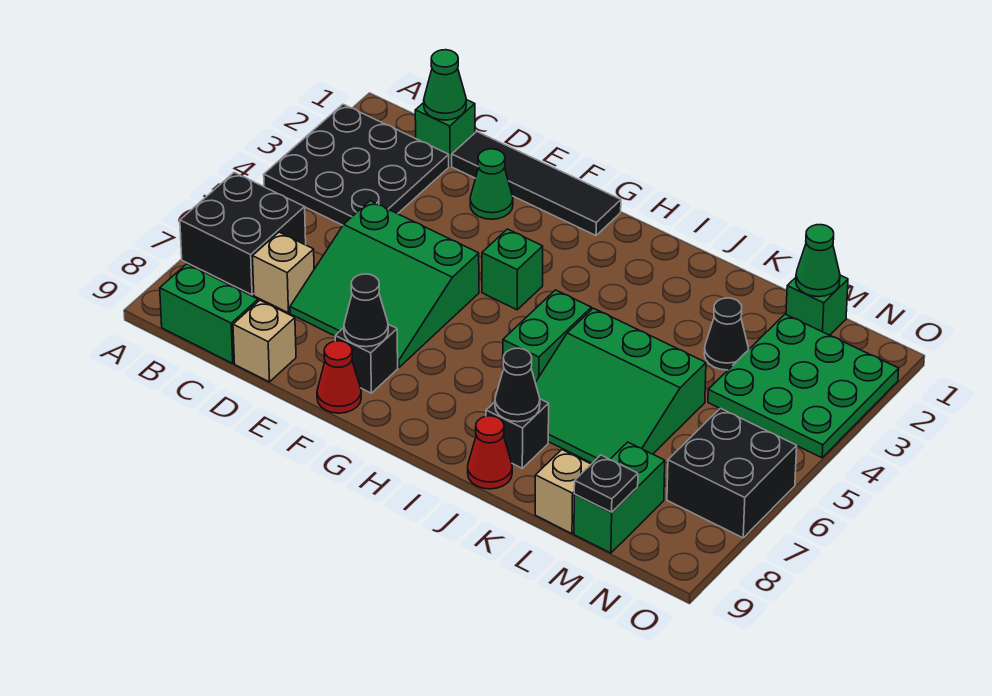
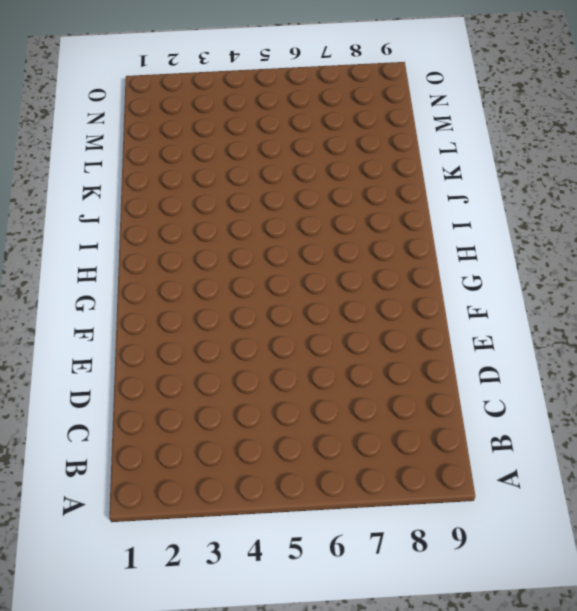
none -> black 3x3 plate [264,104,449,225]
none -> black 2x2 brick [180,173,306,295]
none -> green 1x2 brick [160,264,258,363]

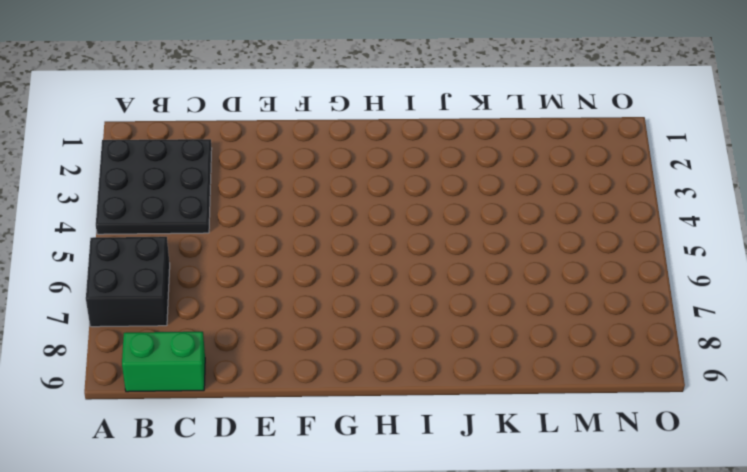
none -> green 1x1 brick [415,100,475,166]
none -> tan 1x1 brick [252,232,314,313]
none -> black 1x4 tile [452,132,621,235]

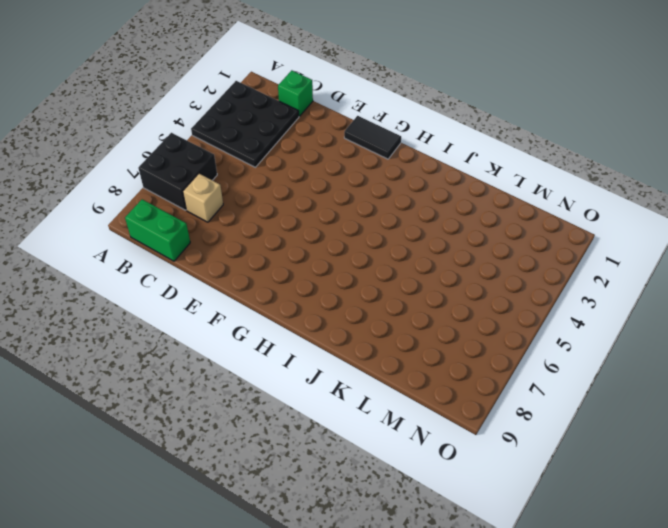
black 1x2 tile [344,116,401,159] -> black 1x4 tile [452,132,621,235]
none -> green 3x3 slope [290,201,479,367]
none -> tan 1x1 brick [233,300,296,382]
none -> green 1x1 cone [470,149,513,219]

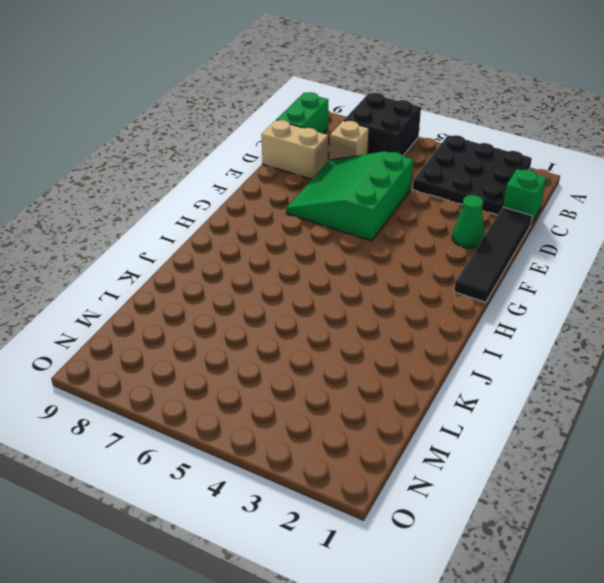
tan 1x2 brick [261,120,328,179] -> tan 1x1 brick [233,300,296,382]
none -> black 1x1 brick [335,325,398,393]
none -> red 1x1 cone [317,341,361,413]
none -> green 1x1 brick [482,229,543,310]

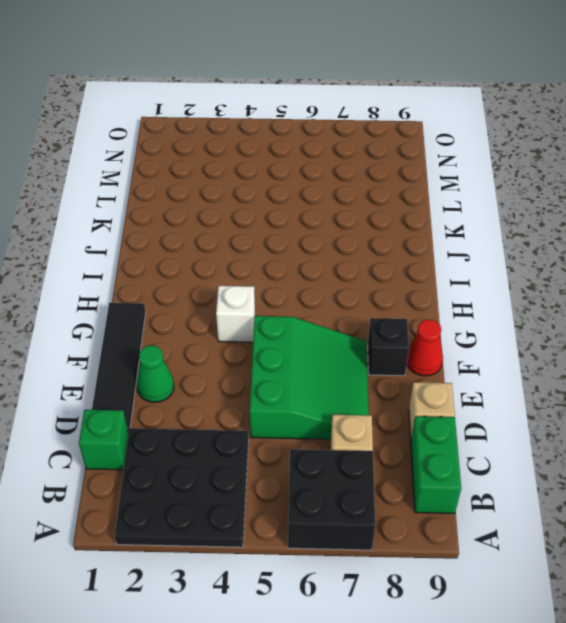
white 1x1 brick [216,286,255,342] -> green 1x1 brick [482,229,543,310]
none -> green 1x2 brick [503,290,591,382]
none -> green 3x3 slope [535,308,706,463]
none -> black 1x1 brick [486,399,549,468]

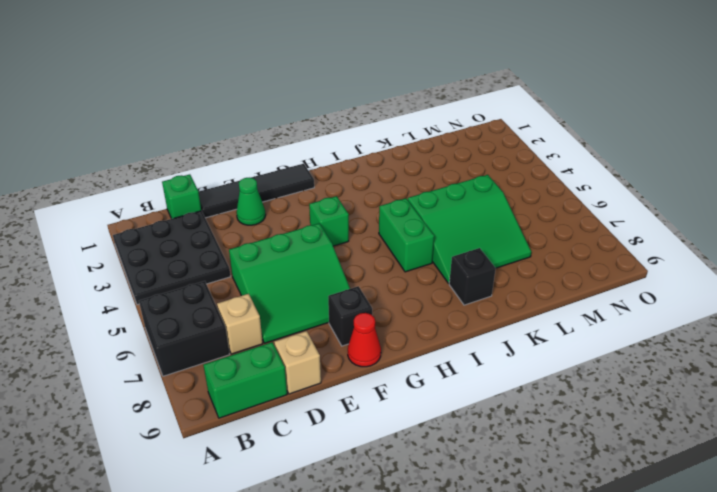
none -> red 1x1 cone [468,416,512,489]
none -> black 1x1 cone [704,298,749,370]
none -> tan 1x1 brick [535,450,591,534]

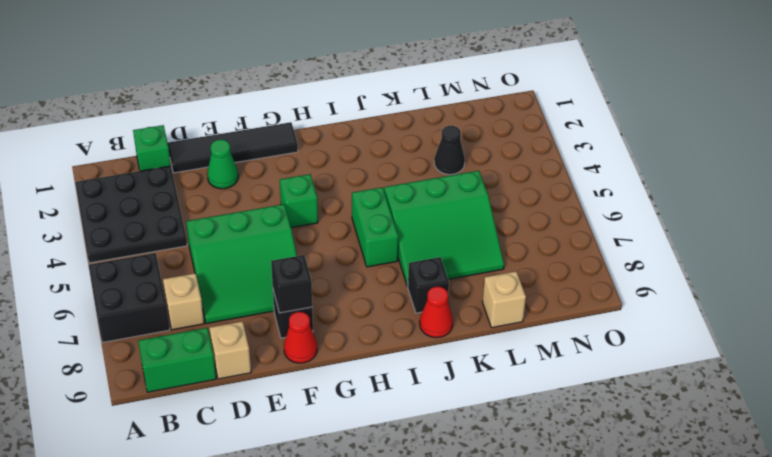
black 1x1 brick [271,255,312,313] -> black 1x1 cone [344,274,388,347]
none -> green 1x1 brick [786,275,848,335]
none -> green 3x3 plate [708,314,899,458]
none -> green 1x2 brick [574,442,665,553]

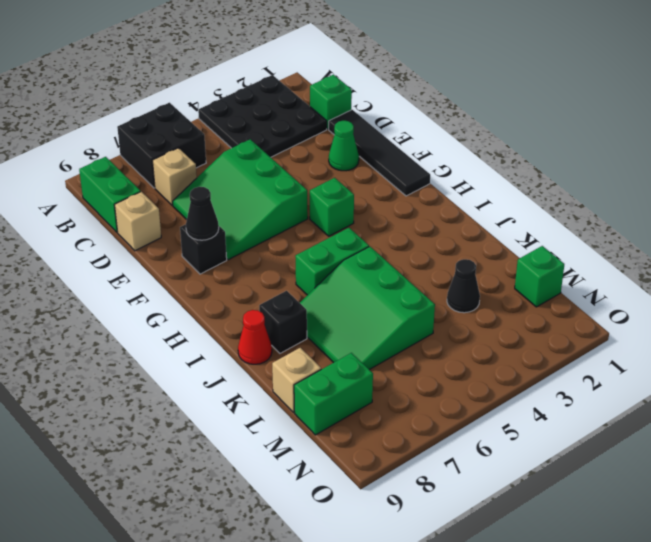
none -> red 1x1 cone [317,341,361,413]
none -> green 3x3 plate [708,314,899,458]
none -> black 2x2 brick [667,408,797,538]

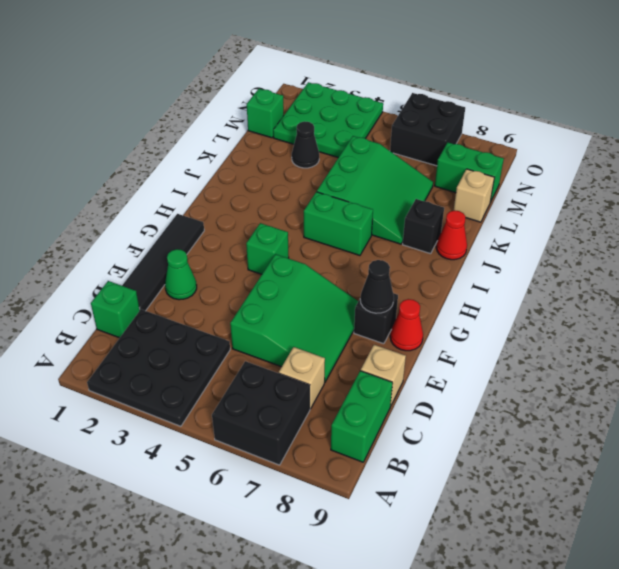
none -> green 1x1 cone [424,50,466,120]
none -> black 1x1 cone [495,348,540,422]
none -> green 1x1 cone [796,225,840,297]

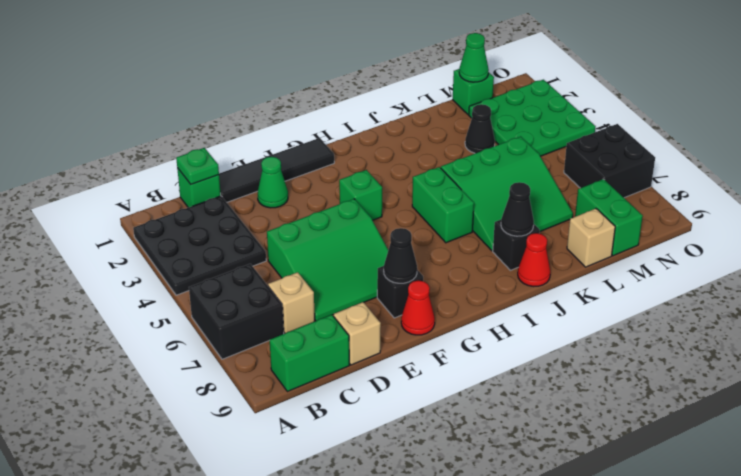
green 1x1 plate [176,148,219,184] -> green 1x1 cone [424,50,466,120]
none -> black 1x1 plate [574,455,638,512]

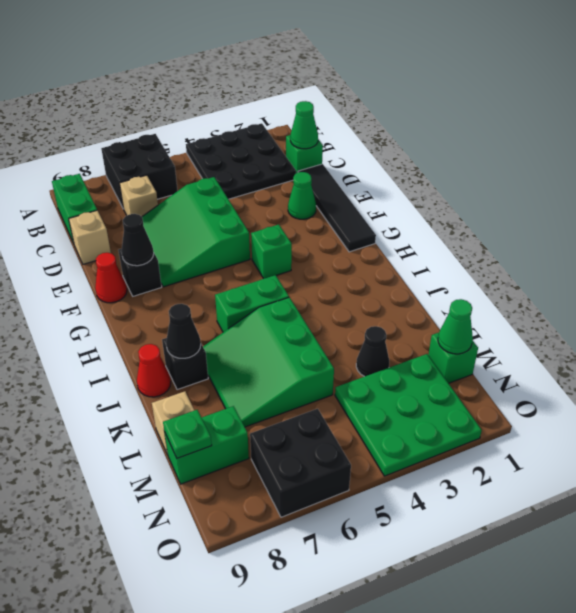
green 1x1 plate [163,410,212,458] -> black 1x1 plate [574,455,638,512]

